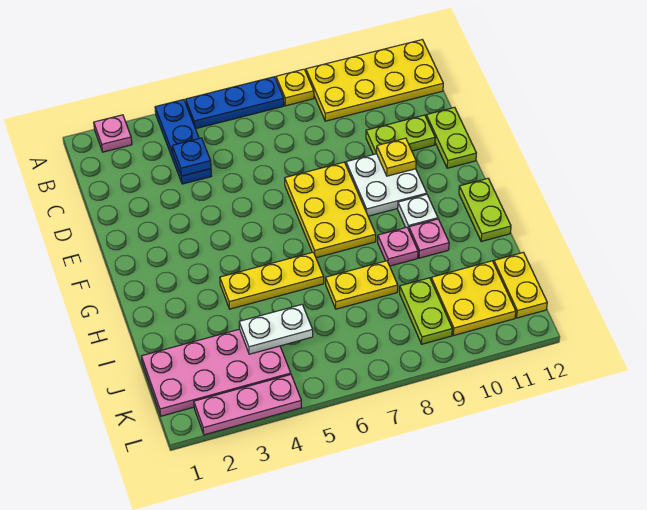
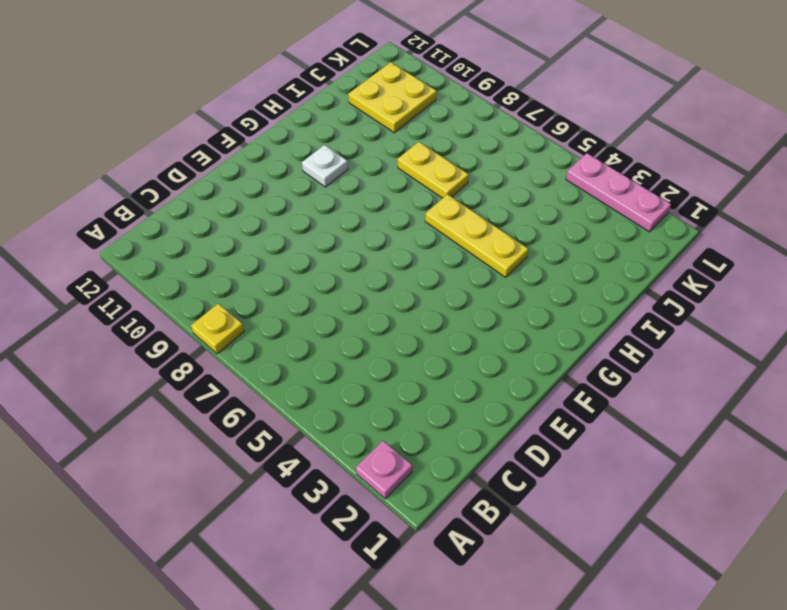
none -> blue 1x3 plate [155,100,211,184]
none -> blue 1x3 plate [186,77,284,129]
none -> yellow 2x4 plate [306,40,443,121]

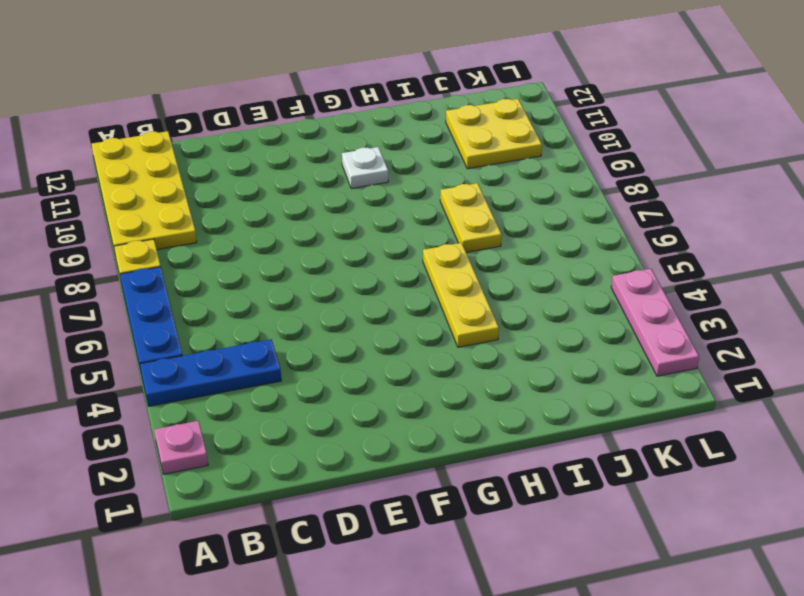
none -> lime 1x2 plate [366,115,435,155]
none -> lime 1x2 plate [426,107,476,168]
none -> yellow 2x3 plate [285,162,376,258]

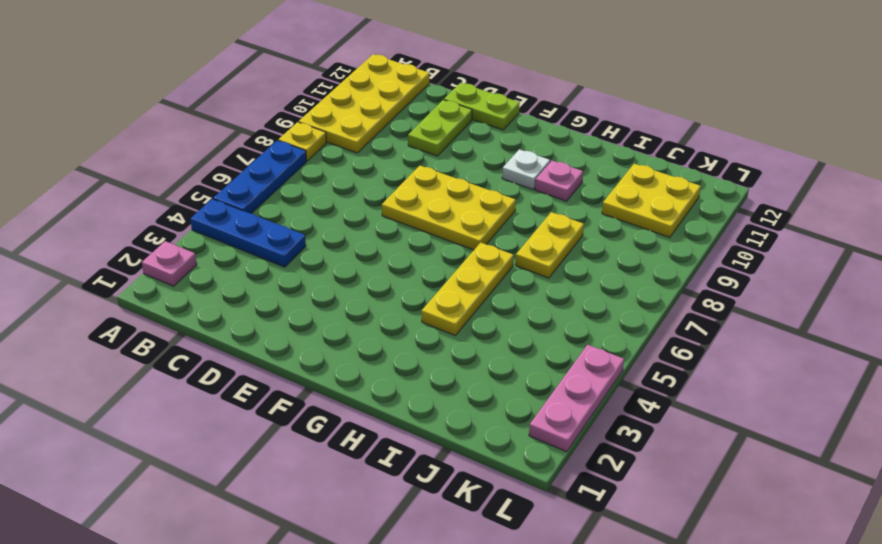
none -> white 2x2 plate [346,154,427,216]
none -> lime 1x2 plate [459,178,511,242]
none -> pink 1x1 plate [378,227,418,266]

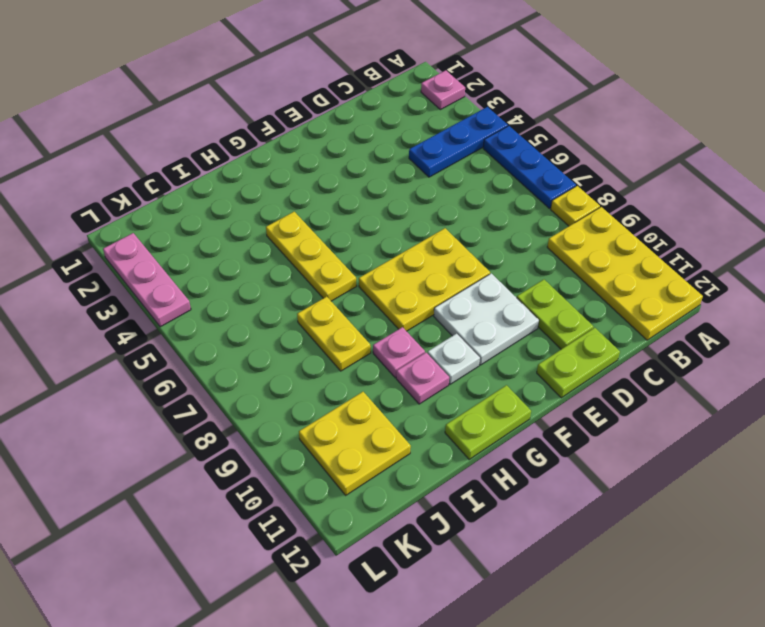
none -> pink 2x4 plate [142,329,291,416]
none -> lime 1x2 plate [400,278,452,344]
none -> yellow 1x2 plate [494,252,547,318]

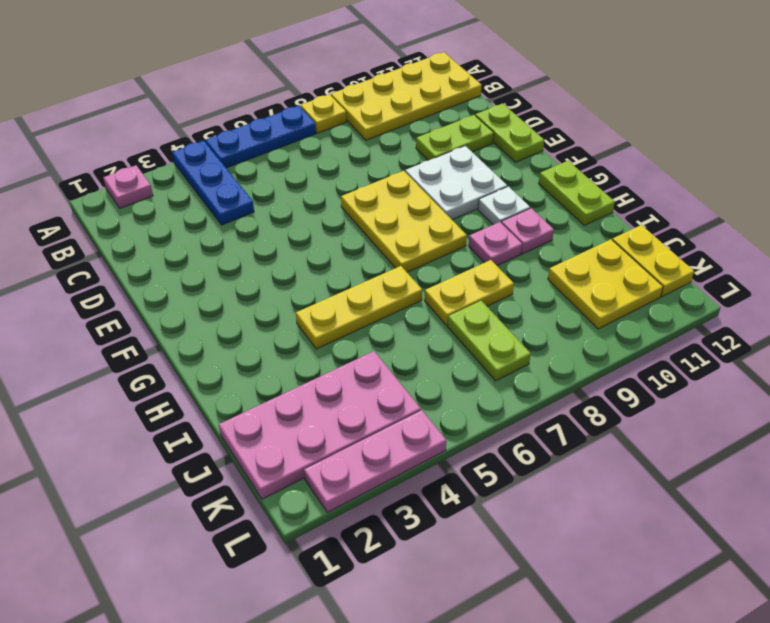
lime 1x2 plate [448,301,531,381] -> lime 1x2 plate moved to [400,278,452,344]
none -> blue 1x1 plate [172,138,211,176]
none -> yellow 1x1 plate [377,138,416,176]
none -> white 1x2 plate [239,305,313,354]

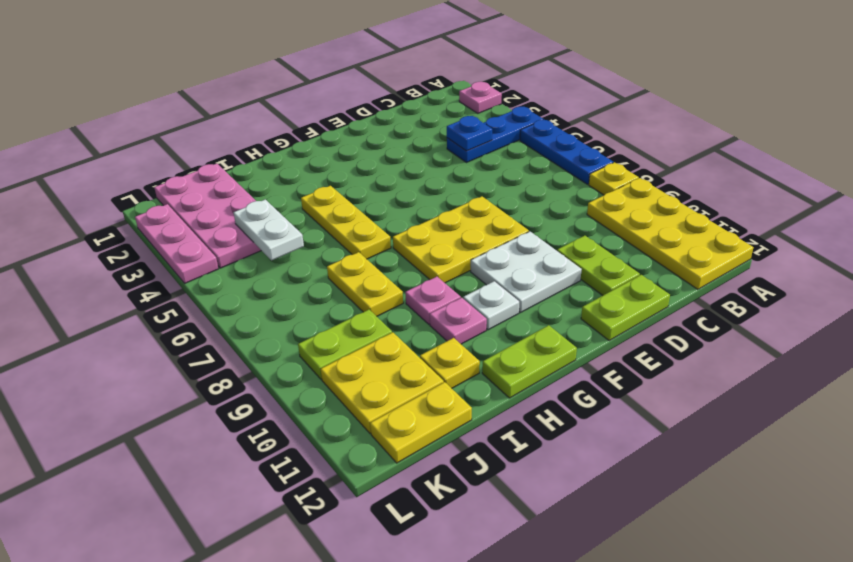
yellow 1x1 plate [420,338,480,388] -> yellow 1x1 plate moved to [377,138,416,176]

